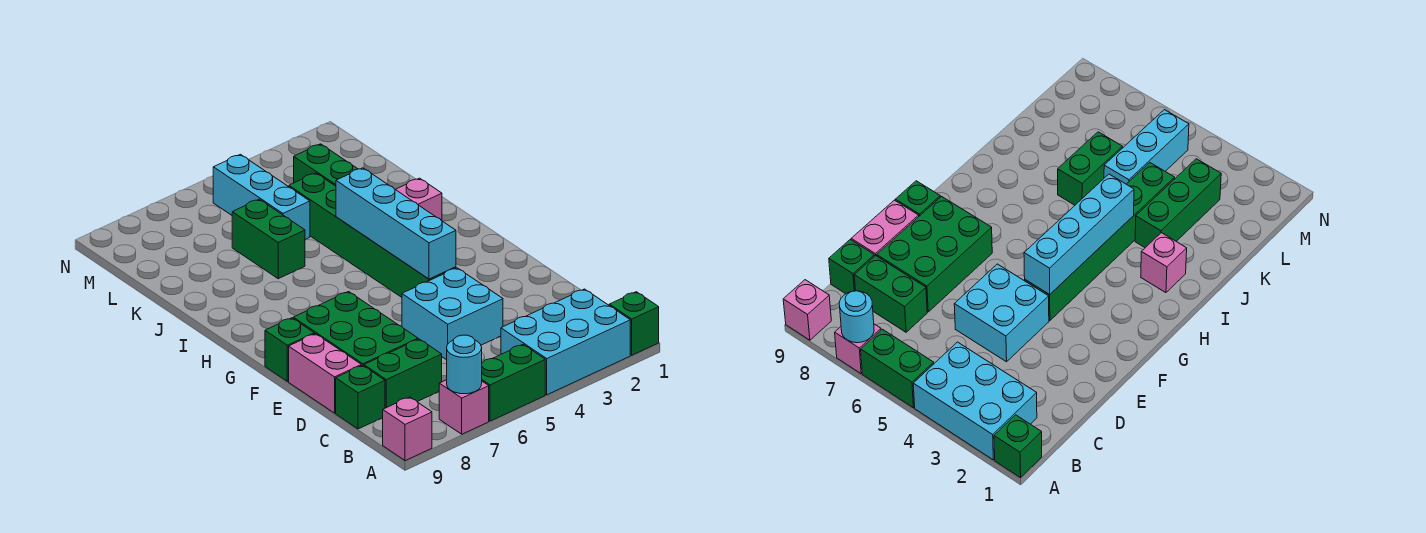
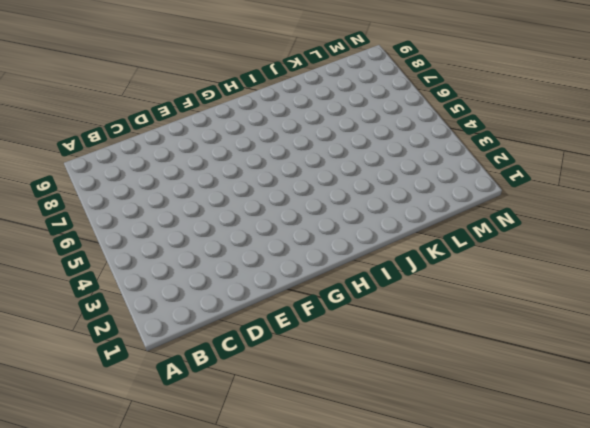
none -> green 1x1 brick [609,292,659,355]
none -> cyan 2x3 brick [501,289,630,395]
none -> green 1x2 brick [482,345,545,421]

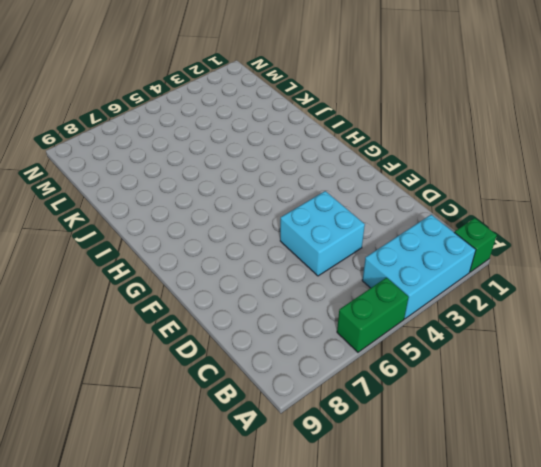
none -> pink 1x1 brick [439,380,489,434]
none -> pink 1x1 brick [383,397,432,461]
none -> green 1x2 brick [364,339,442,408]

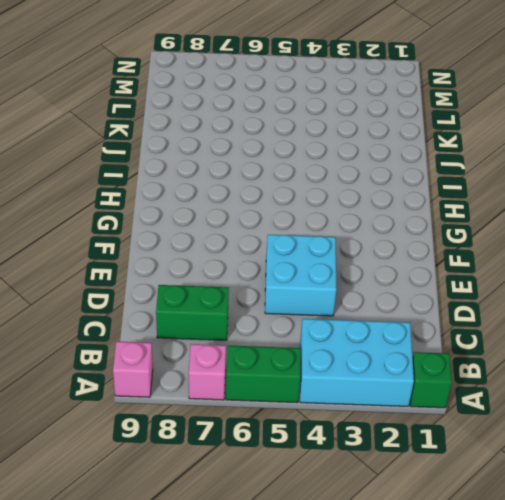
none -> green 1x1 brick [336,365,385,429]
none -> green 2x3 brick [293,292,418,366]
none -> pink 1x2 brick [289,334,361,413]

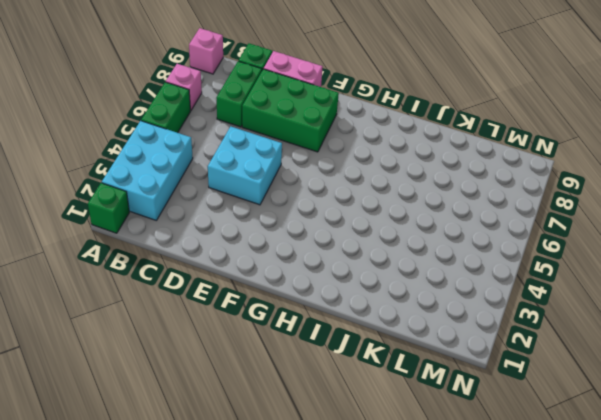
none -> green 1x6 brick [289,173,456,297]
none -> green 1x1 brick [265,318,314,381]
none -> pink 1x1 brick [395,178,442,221]

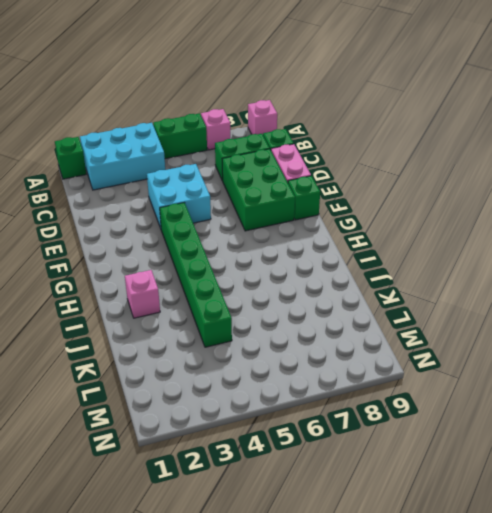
none -> green 1x3 brick [294,144,357,186]
none -> green 1x2 brick [232,199,305,279]
none -> cyan 1x3 brick [213,154,310,239]

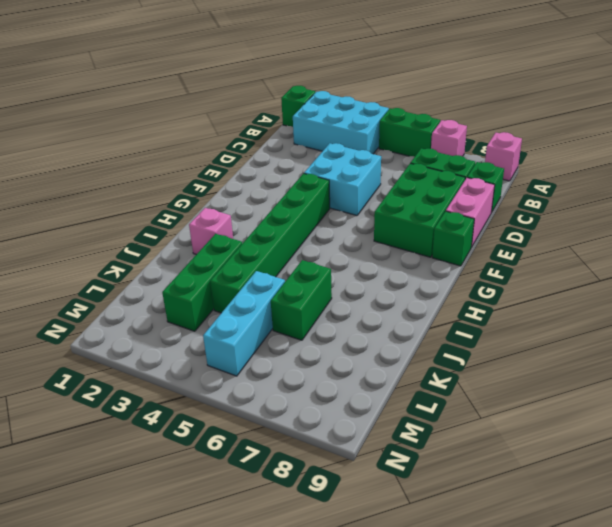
none -> cyan 1x1 round brick [447,335,482,394]
none -> cyan 1x4 brick [336,168,456,279]

